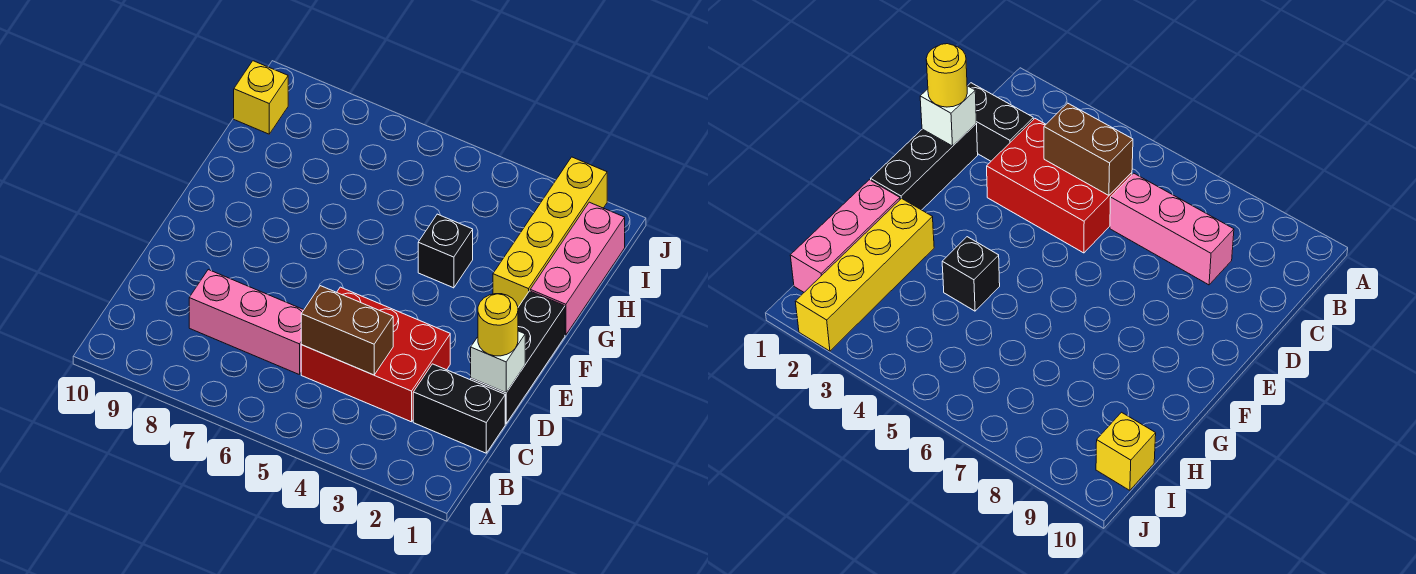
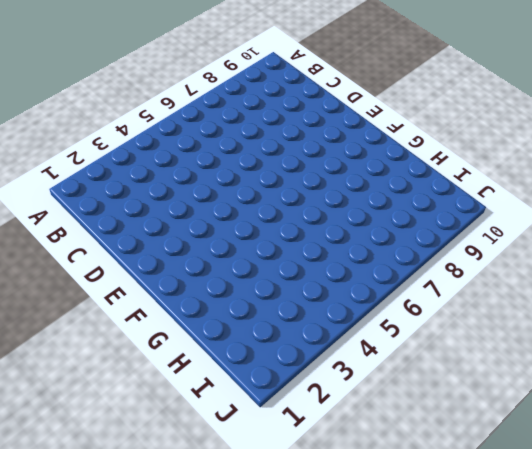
none -> black 1x2 brick [413,364,505,453]
none -> red 2x3 brick [301,287,450,422]

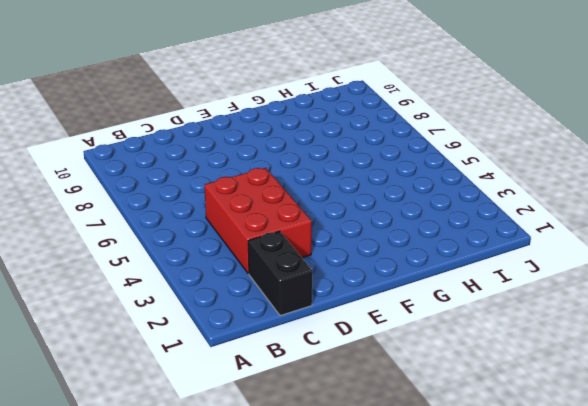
none -> pink 1x3 brick [189,270,303,375]
none -> black 1x3 brick [471,291,565,424]

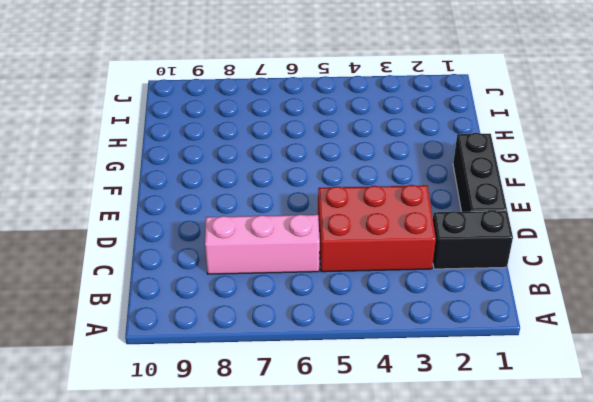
none -> pink 1x3 brick [530,202,625,335]
none -> yellow 1x4 brick [493,157,607,307]

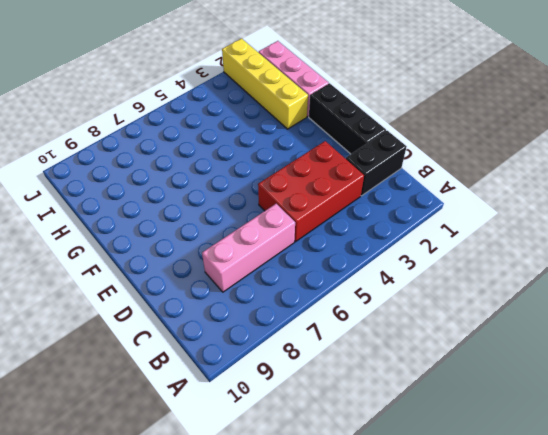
none -> black 1x1 brick [418,214,473,288]
none -> yellow 1x1 brick [234,61,288,134]

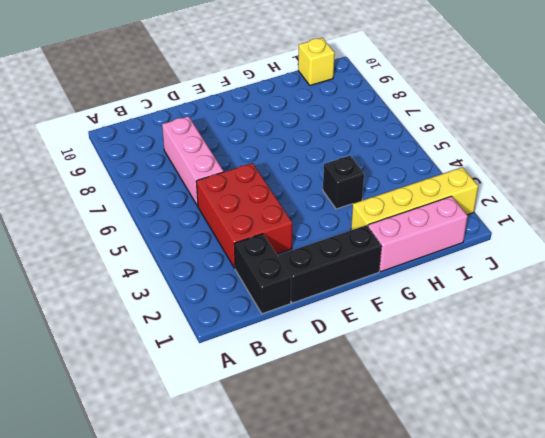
none -> brown 1x2 brick [301,286,393,375]
none -> white 1x1 brick [471,331,525,393]

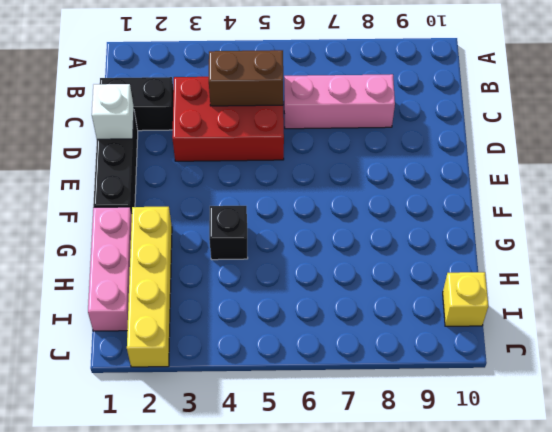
none -> yellow 1x1 round brick [478,294,518,356]

